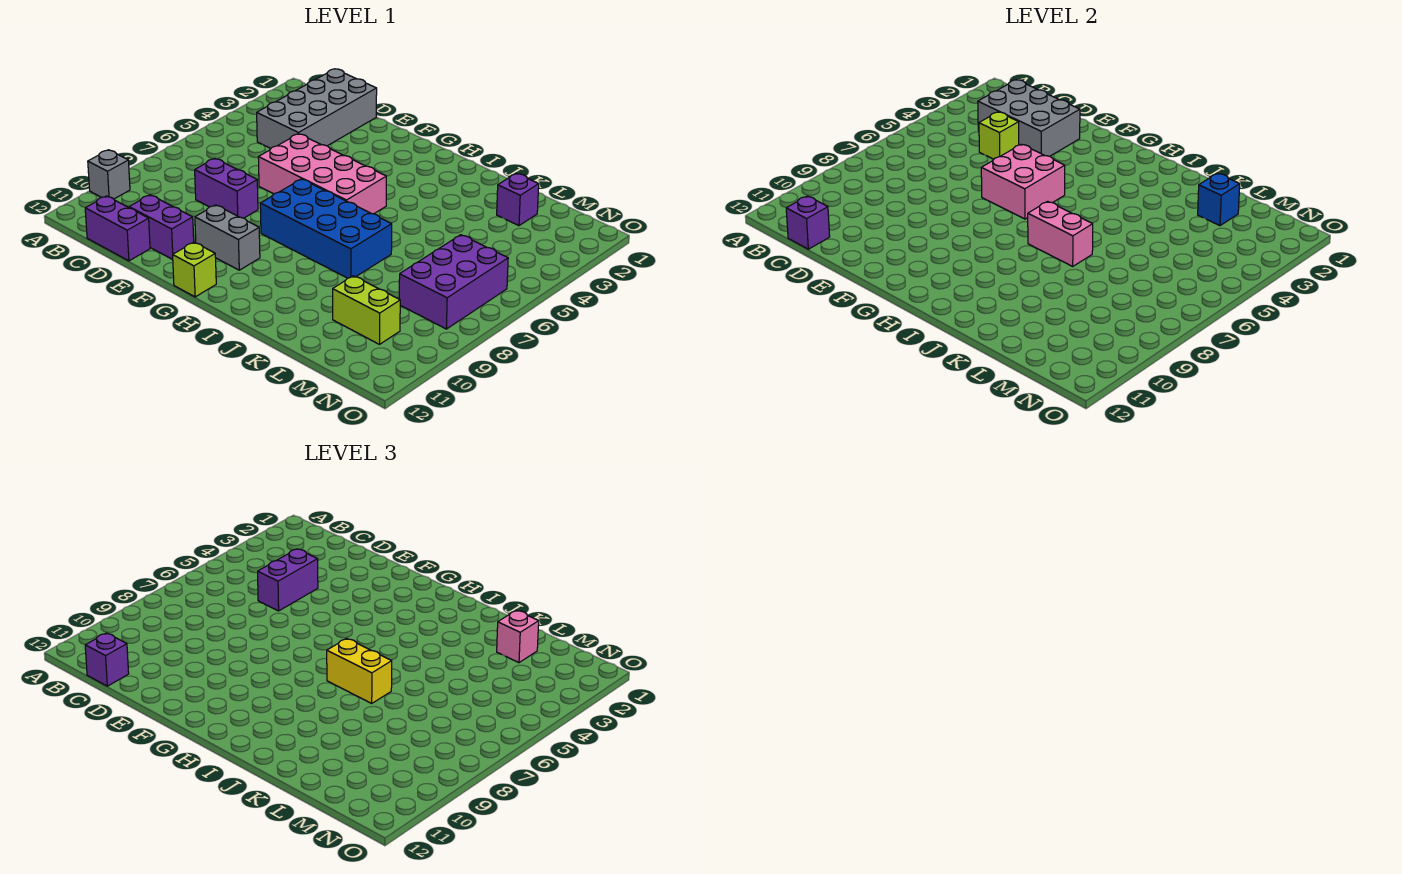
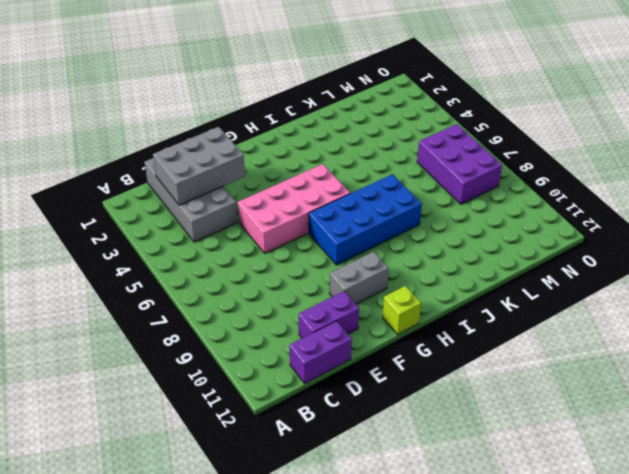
none -> grey 1x1 brick [88,150,130,199]
none -> purple 1x2 brick [195,158,258,218]
none -> purple 1x1 brick [497,173,539,226]

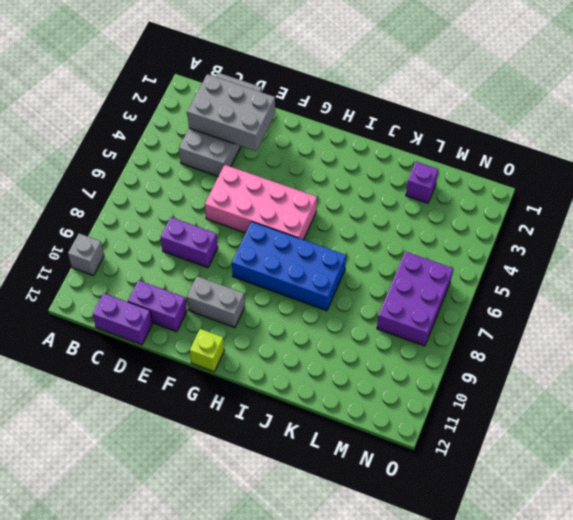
none -> lime 1x2 brick [333,276,400,344]
none -> purple 1x1 brick [786,196,830,249]
none -> lime 1x1 brick [979,112,1019,159]

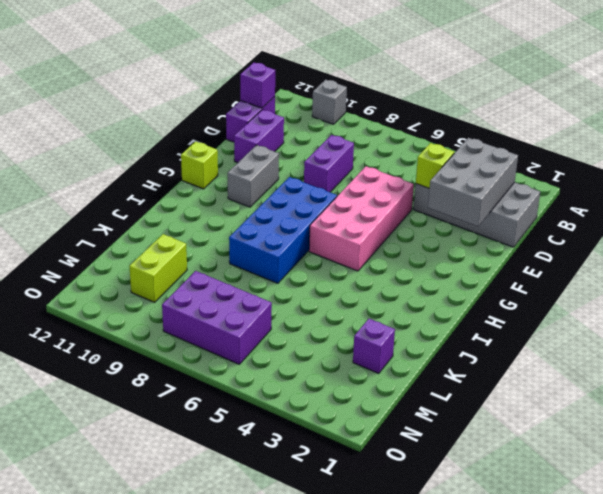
none -> pink 2x2 brick [981,144,1065,219]
none -> pink 1x2 brick [1028,201,1093,266]
none -> blue 1x1 brick [1198,173,1240,226]

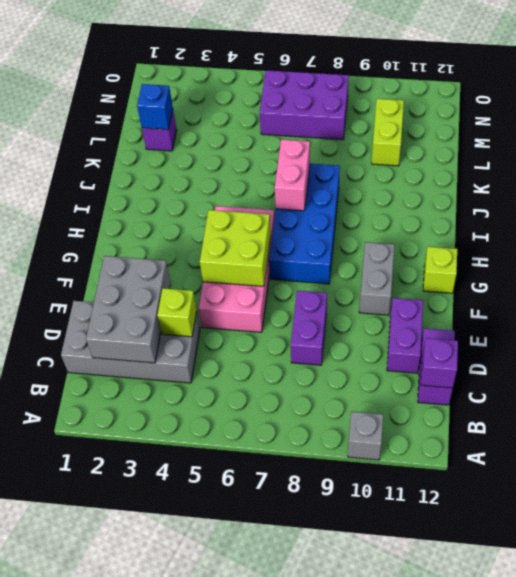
lime 2x2 brick [200,210,271,286] -> pink 2x2 brick [981,144,1065,219]
none -> purple 1x1 brick [85,633,129,686]
none -> purple 1x2 brick [258,549,318,611]
none -> yellow 1x2 brick [327,638,392,703]

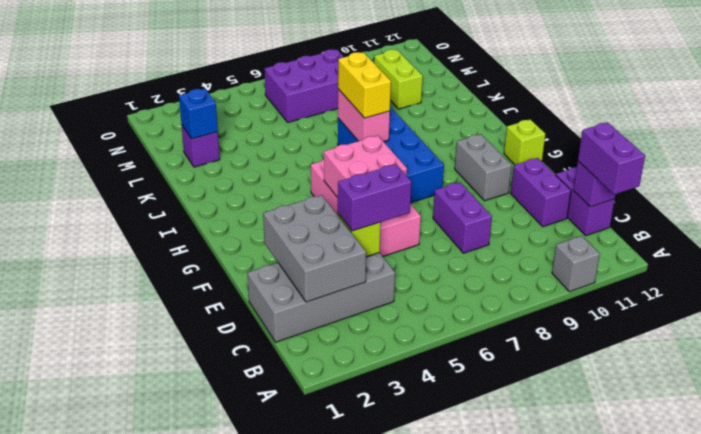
purple 1x2 brick [578,122,645,195] -> purple 1x1 brick [85,633,129,686]
none -> pink 1x1 brick [497,610,539,663]

